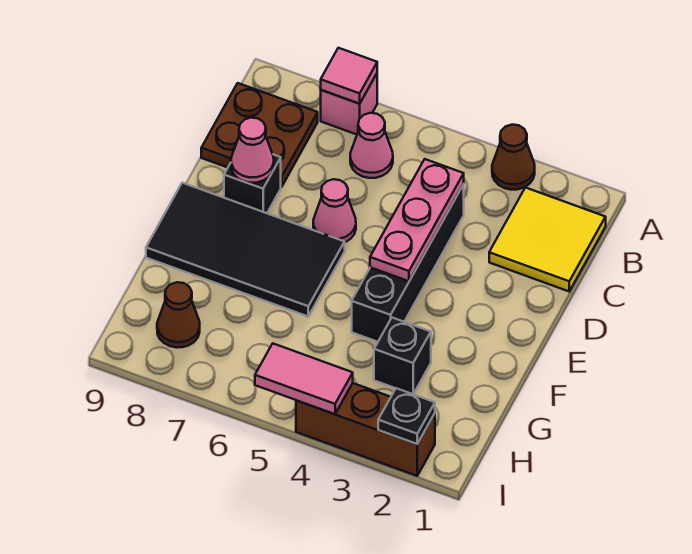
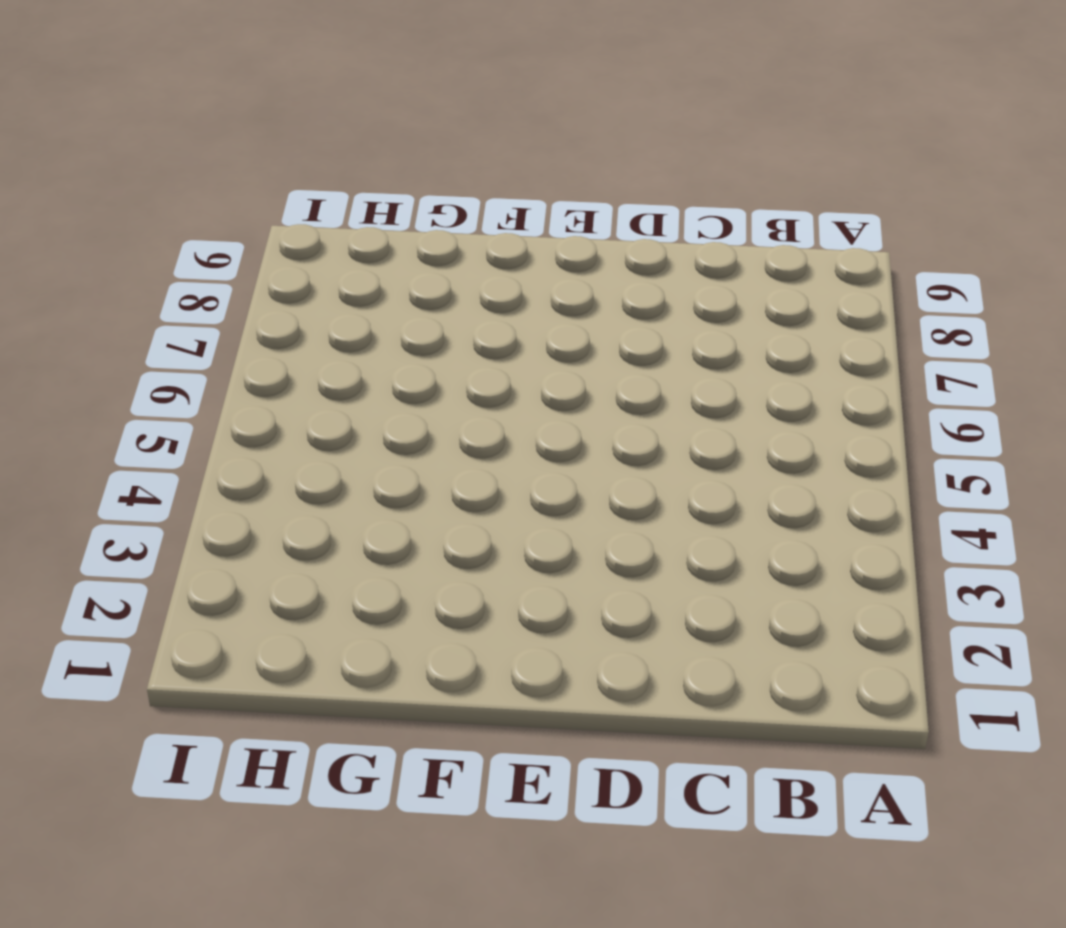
none -> brown 1x1 cone [492,125,535,190]
none -> pink 1x1 brick [321,74,377,135]
none -> yellow 2x2 tile [489,188,606,291]

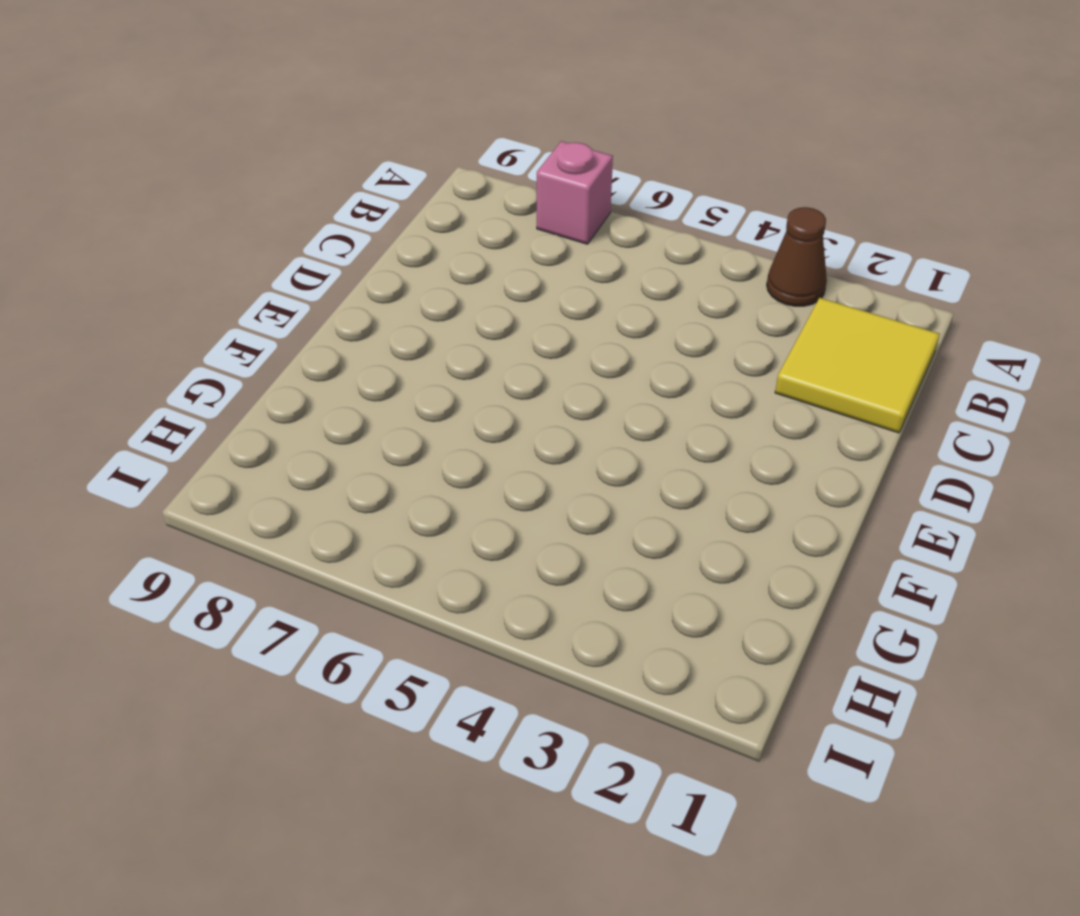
none -> pink 1x1 cone [350,113,393,178]
none -> brown 2x2 plate [201,83,318,187]
none -> black 1x4 brick [352,184,464,342]

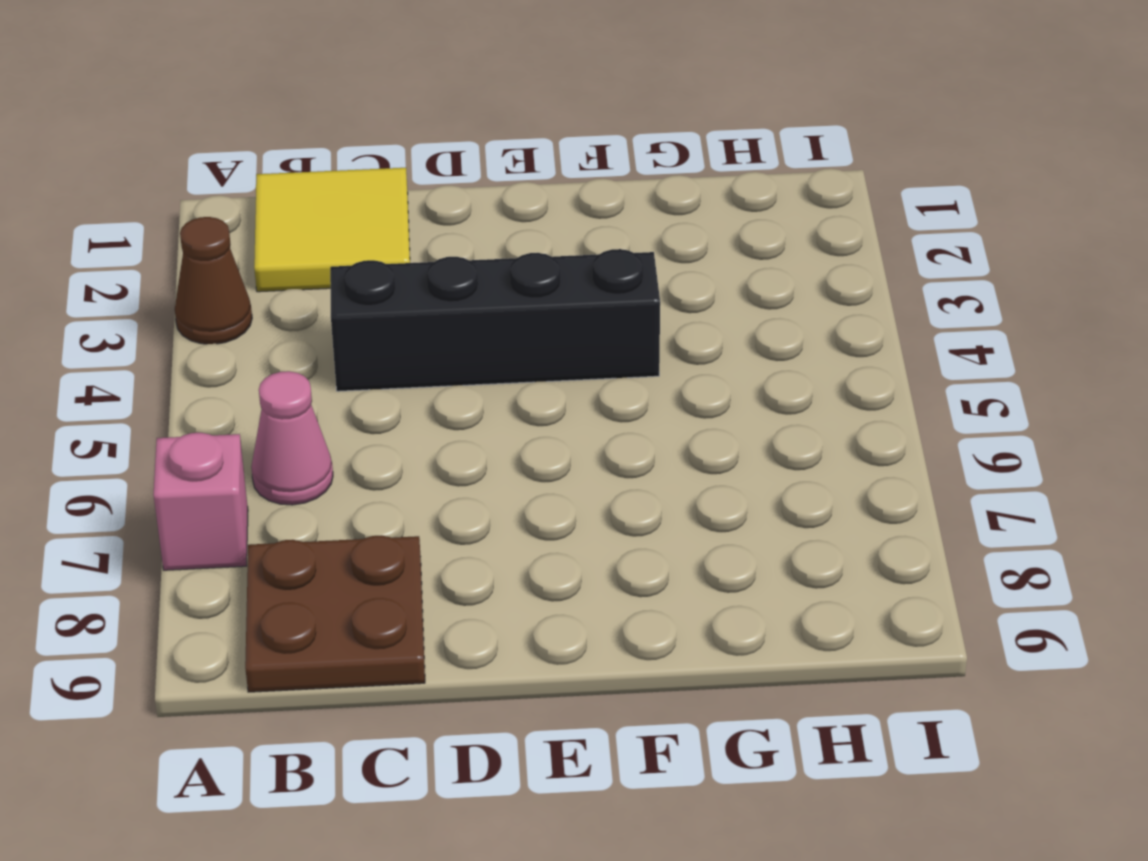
none -> pink 1x1 cone [313,179,356,242]
none -> black 1x1 brick [224,155,281,213]
none -> black 2x4 tile [146,183,345,316]

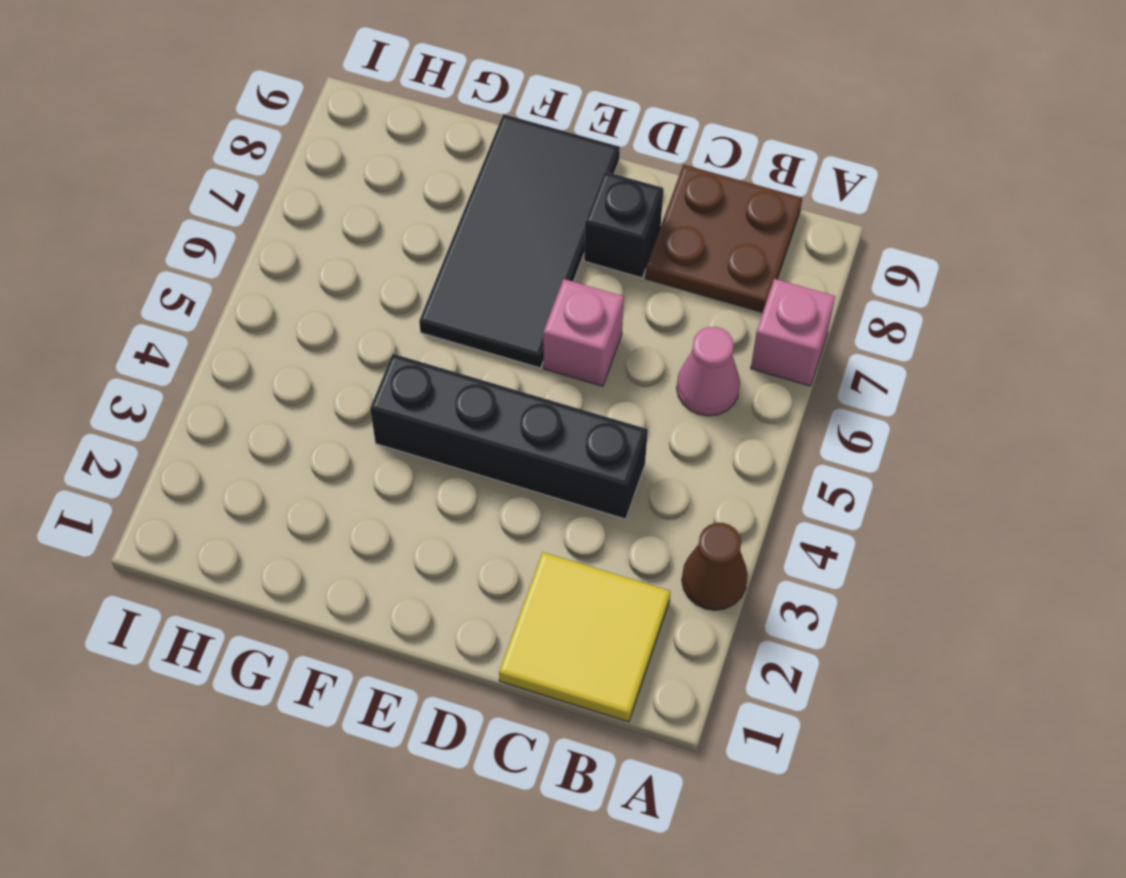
pink 1x1 brick [543,279,624,386] -> pink 1x1 cone [313,179,356,242]
none -> black 1x1 brick [374,318,431,394]
none -> brown 1x1 cone [157,282,200,348]
none -> brown 1x3 brick [296,383,435,476]

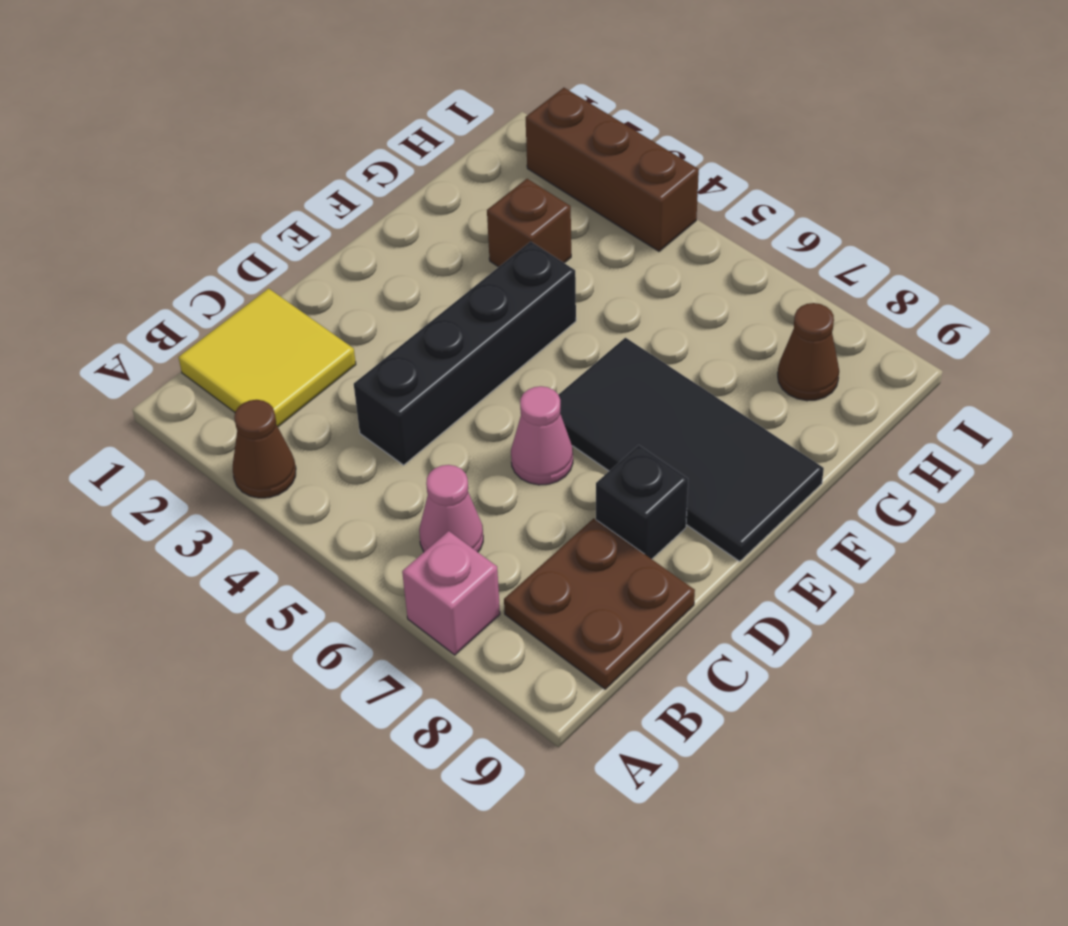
brown 1x1 brick [487,179,571,267] -> black 1x1 brick [374,318,431,394]
none -> pink 1x1 tile [321,48,377,104]
none -> pink 1x3 plate [370,159,464,281]
none -> pink 1x1 cone [231,118,274,183]

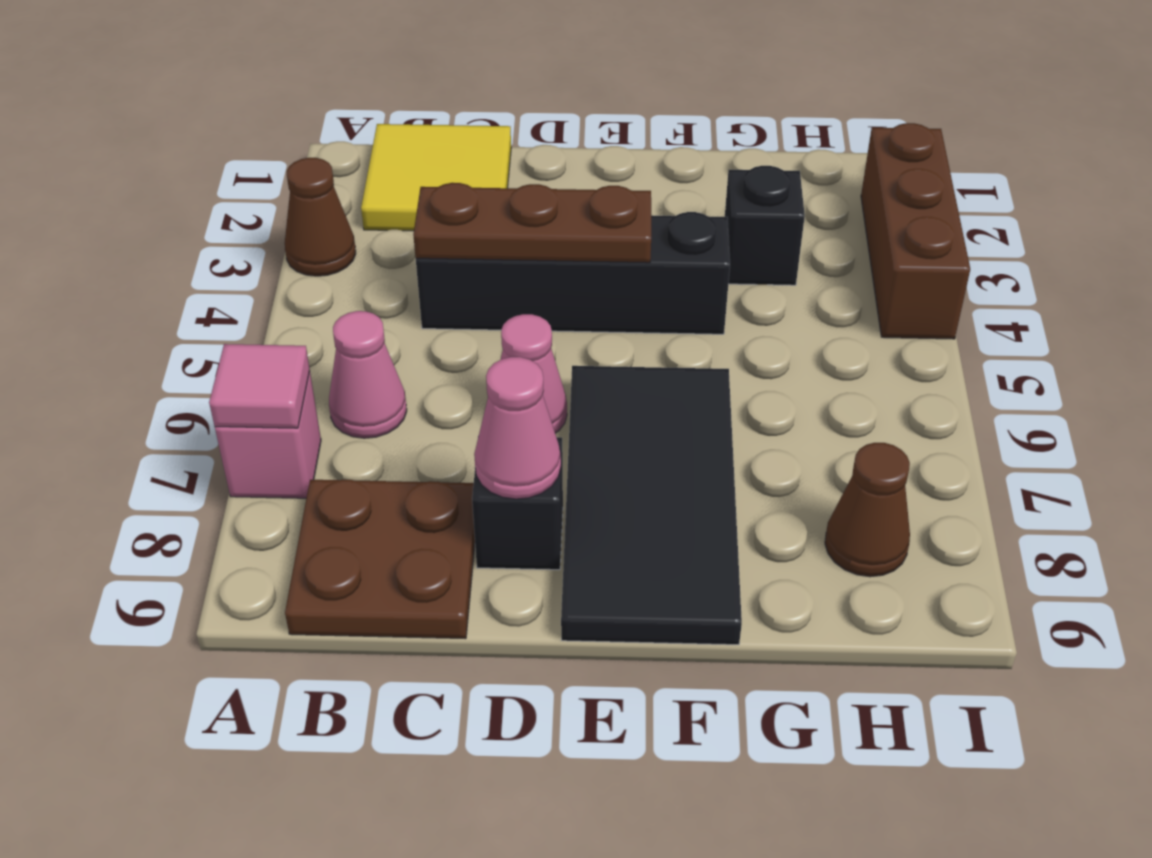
brown 1x3 plate [413,183,651,263] -> pink 1x3 plate [370,159,464,281]
none -> black 1x1 plate [378,388,435,444]
none -> pink 1x2 tile [255,344,353,414]

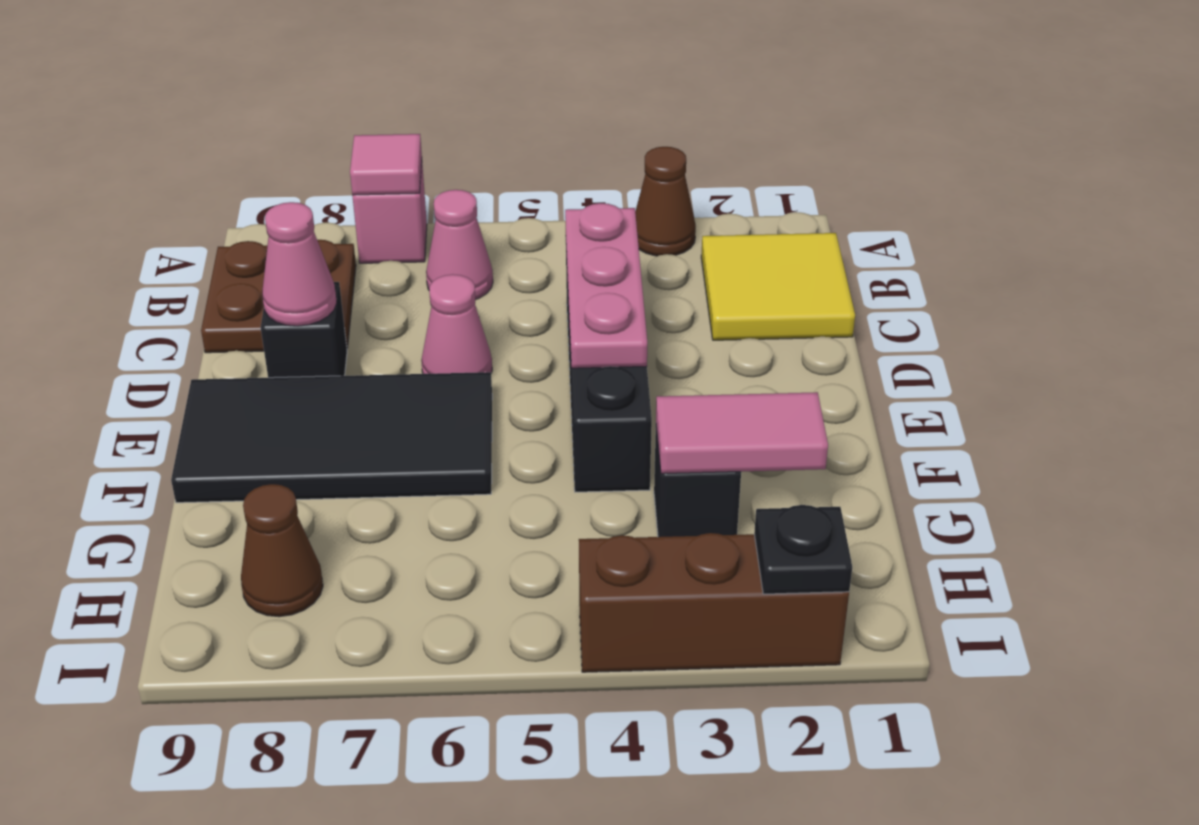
pink 1x2 tile [656,392,828,474] -> pink 1x2 tile moved to [255,344,353,414]

